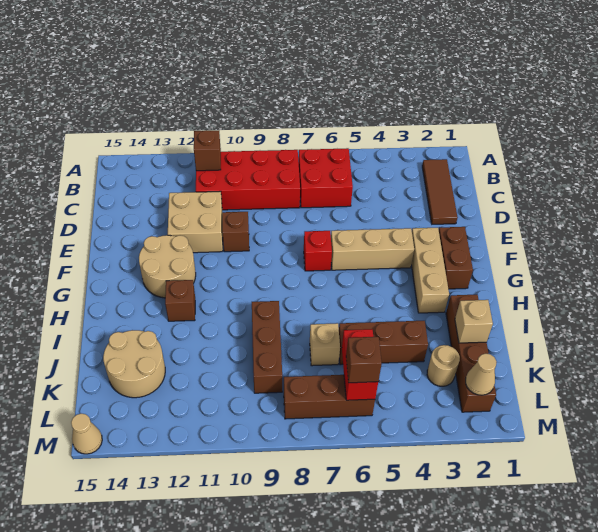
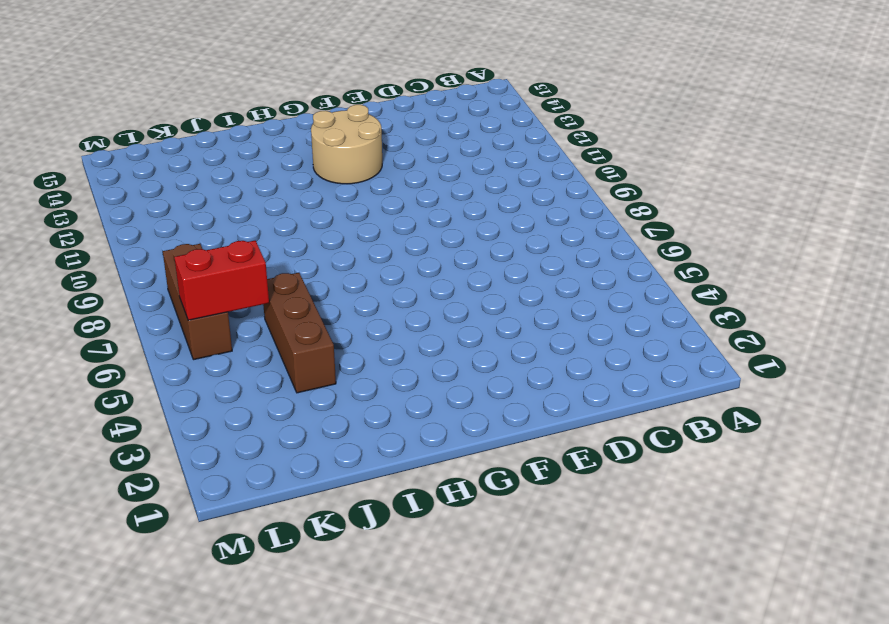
none -> brown 1x3 tile [422,159,458,224]
none -> red 2x2 brick [299,148,353,208]
none -> red 2x4 brick [196,150,300,210]

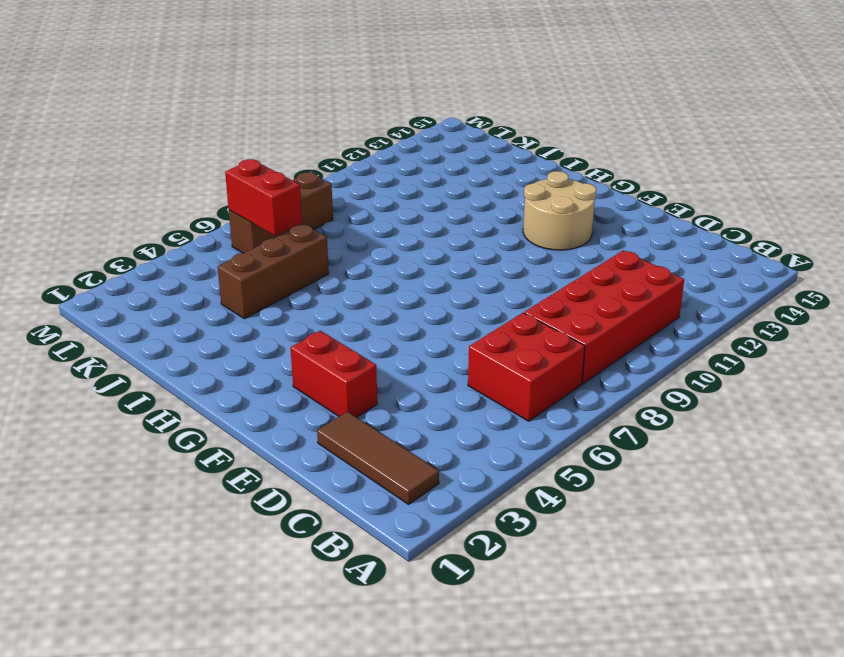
red 1x2 brick [291,331,377,417] -> tan 1x3 brick [411,228,449,313]
none -> tan 2x2 brick [168,191,223,253]
none -> brown 1x1 brick [222,212,249,252]
none -> brown 1x2 brick [439,227,473,289]

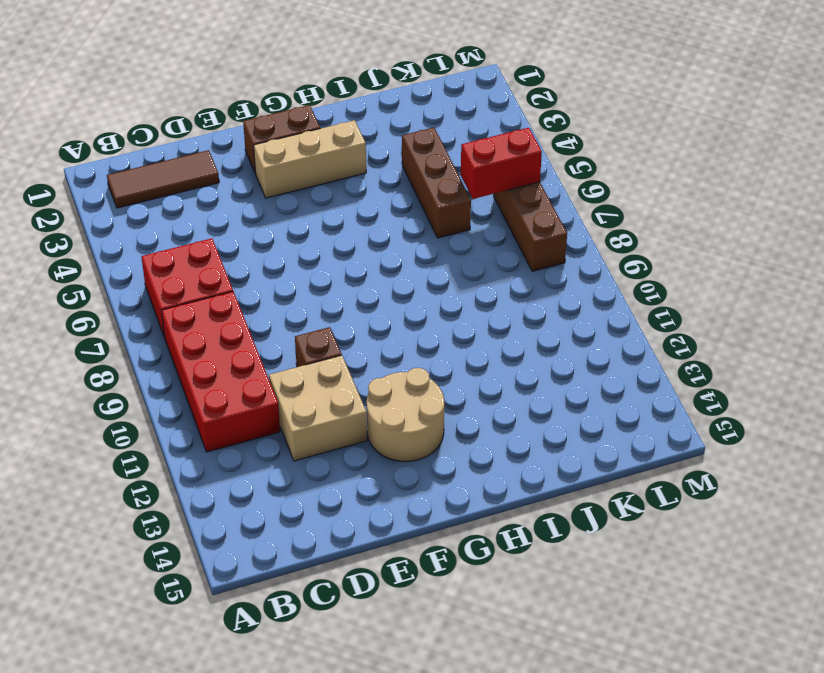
none -> tan 1x3 brick [331,228,414,270]
none -> red 1x1 brick [304,231,332,271]
none -> brown 1x1 brick [165,280,195,321]

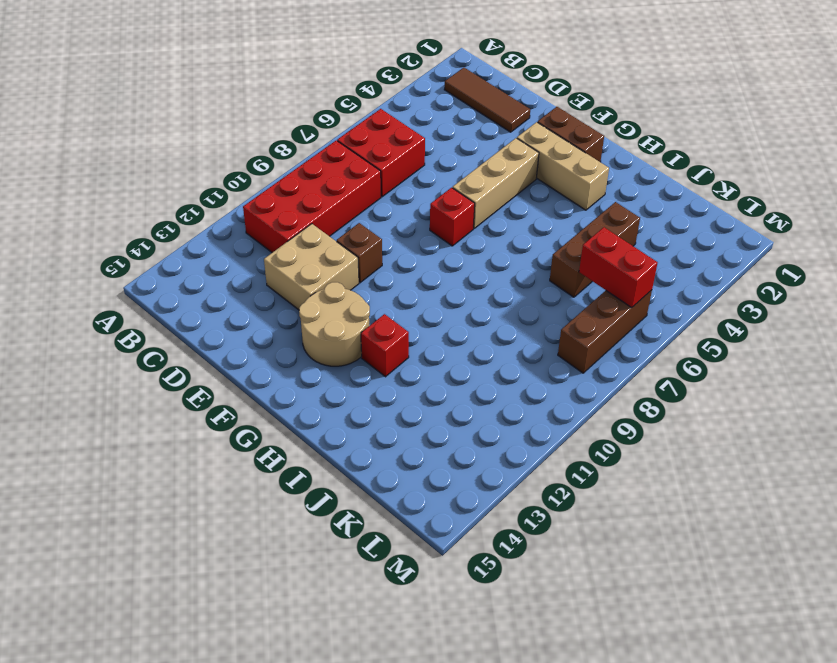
red 1x1 brick [361,314,409,377] -> brown 1x1 brick [165,280,195,321]
none -> brown 1x4 brick [446,295,496,412]
none -> brown 1x3 brick [252,301,282,393]
none -> tan 1x1 brick [310,323,340,366]

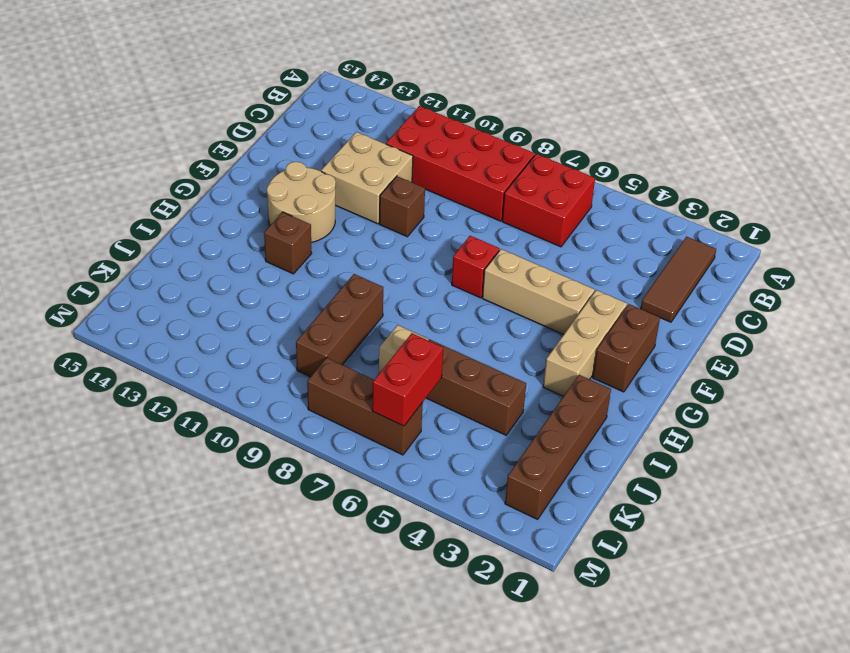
none -> tan 2x2 round brick [103,330,165,398]
none -> tan 1x1 round brick [427,345,460,386]
none -> tan 1x1 cone [71,414,102,454]

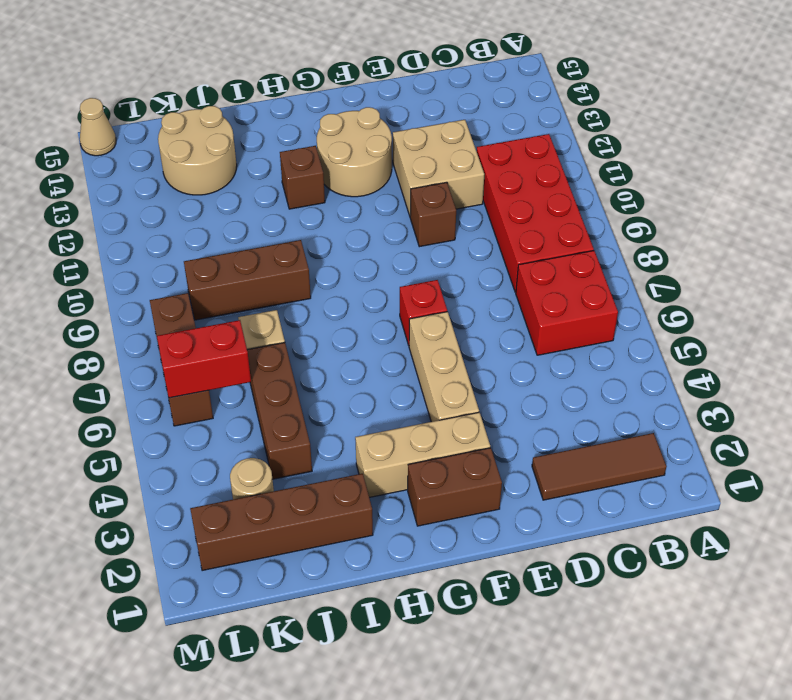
none -> brown 1x1 brick [194,130,221,171]
none -> tan 1x1 brick [455,300,493,343]
none -> tan 1x1 cone [466,354,496,395]

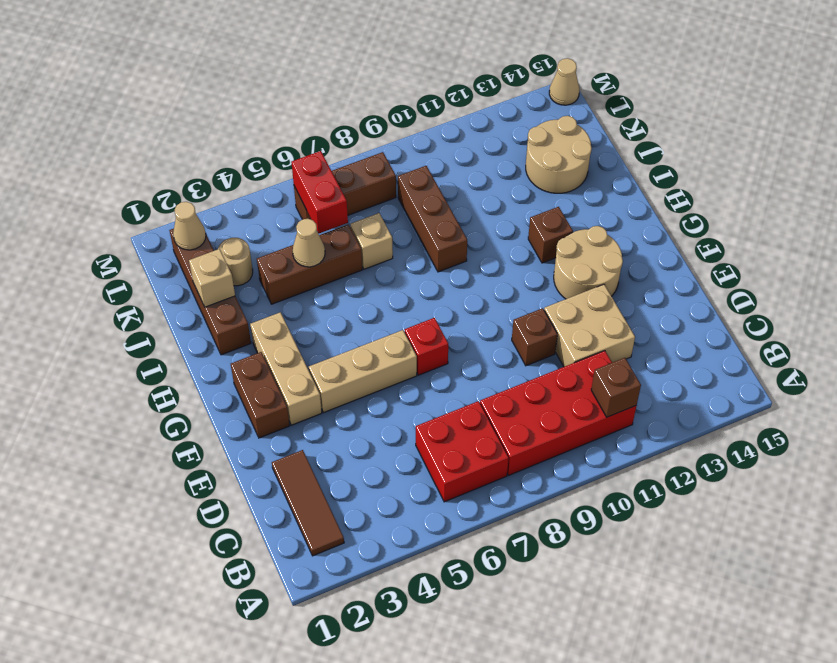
tan 1x1 cone [293,219,325,267] -> none
none -> brown 1x1 brick [346,337,382,383]

